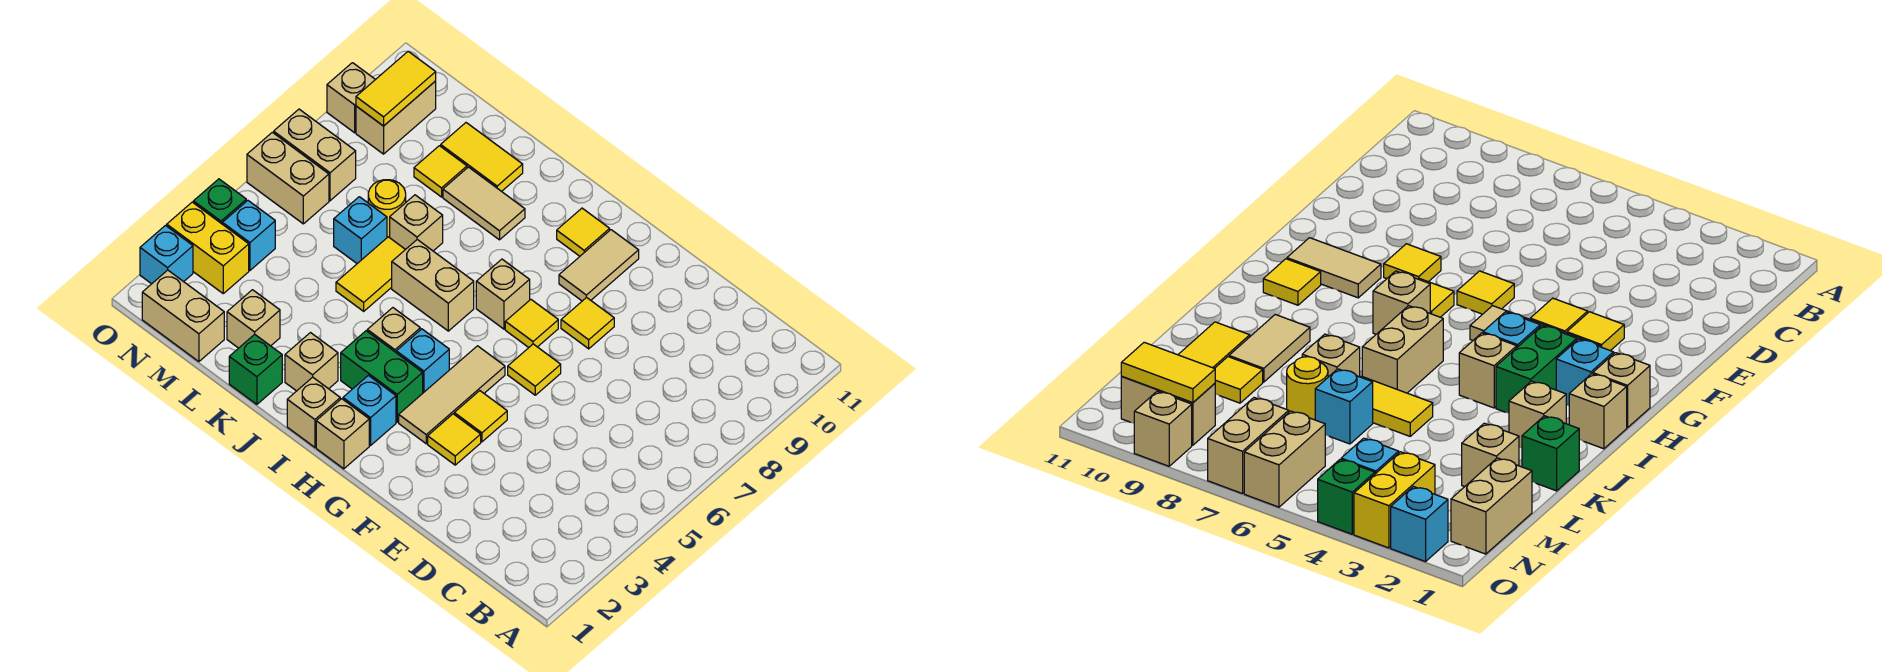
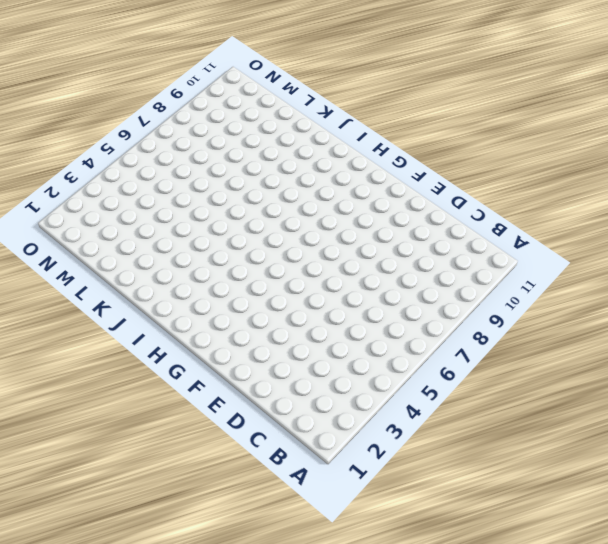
none -> yellow 1x1 tile [428,414,481,465]
none -> yellow 1x1 tile [454,391,507,442]
none -> yellow 1x1 tile [508,344,561,395]
none -> yellow 1x1 tile [561,297,614,349]

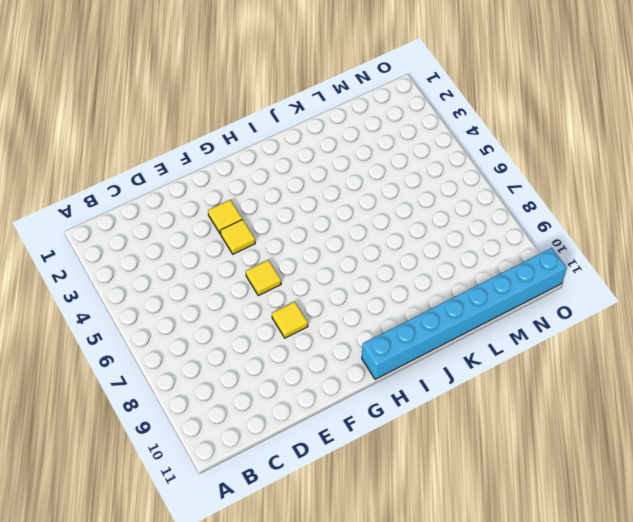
cyan 1x8 brick [362,248,566,379] -> none
none -> tan 1x3 tile [399,346,505,444]
none -> yellow 1x1 tile [505,300,558,347]
none -> tan 1x2 tile [559,230,639,301]
none -> tan 1x1 brick [316,399,369,469]

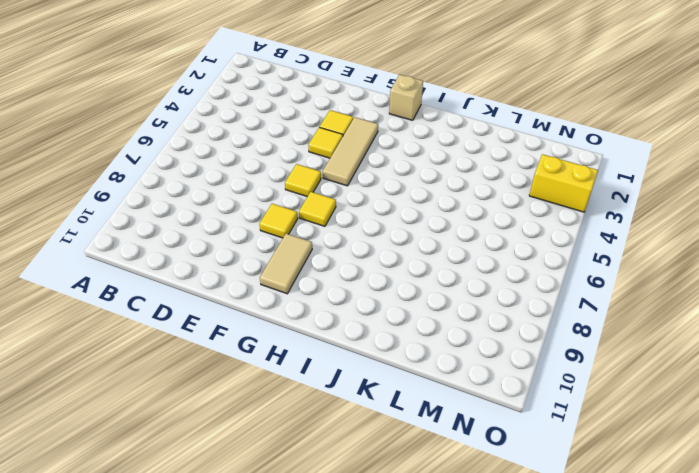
none -> cyan 1x1 brick [343,375,396,445]
none -> green 1x2 brick [341,331,423,422]
none -> cyan 1x1 brick [396,329,449,393]
none -> tan 1x1 brick [476,259,530,329]

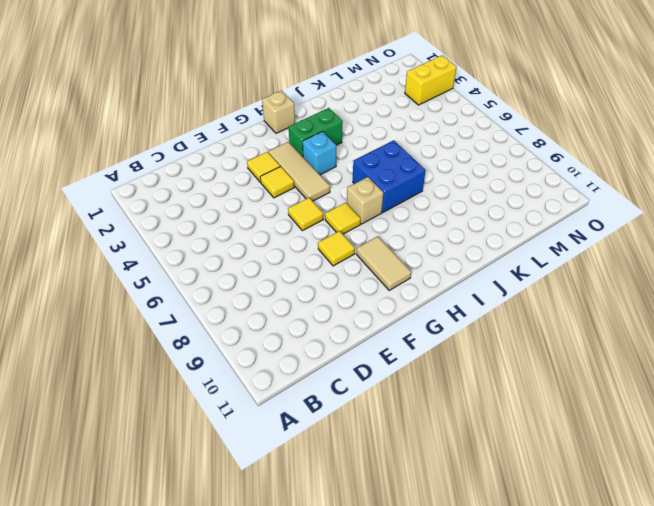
blue 2x2 brick [353,140,426,212] -> tan 1x2 brick [392,240,474,331]
none -> cyan 1x1 brick [343,375,396,445]
none -> yellow 1x1 tile [557,208,610,256]
none -> tan 1x1 brick [287,377,340,447]
none -> tan 1x1 brick [367,308,420,352]

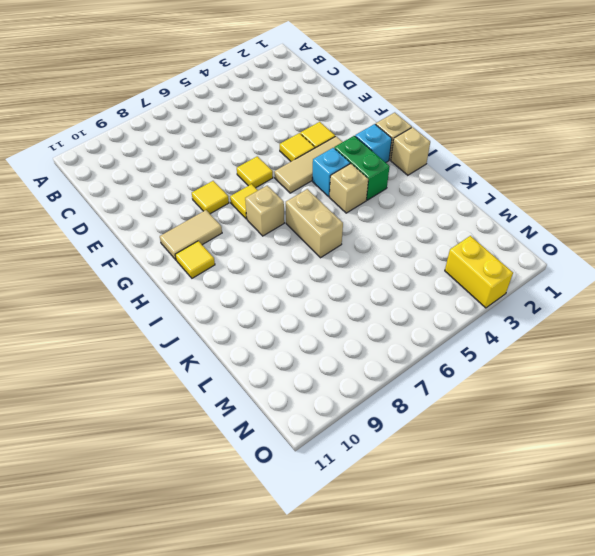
none -> tan 1x1 brick [285,333,338,391]
none -> tan 1x2 tile [443,167,525,240]
none -> green 1x1 brick [229,334,282,404]
none -> yellow 1x2 tile [336,237,405,311]

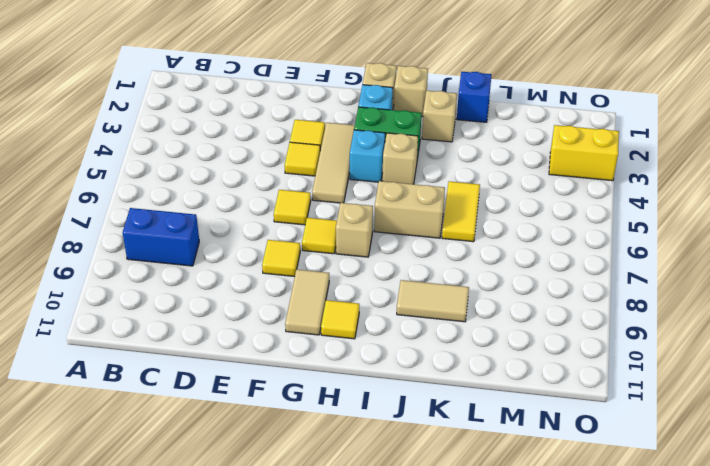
blue 1x2 brick [123,208,199,266] -> none
blue 1x1 brick [457,72,491,122] -> green 1x1 brick [229,334,282,404]
none -> tan 1x1 brick [389,195,443,251]
none -> yellow 1x2 tile [441,123,523,191]
none -> tan 1x1 brick [227,290,280,348]
none -> cyan 1x1 brick [334,197,387,264]

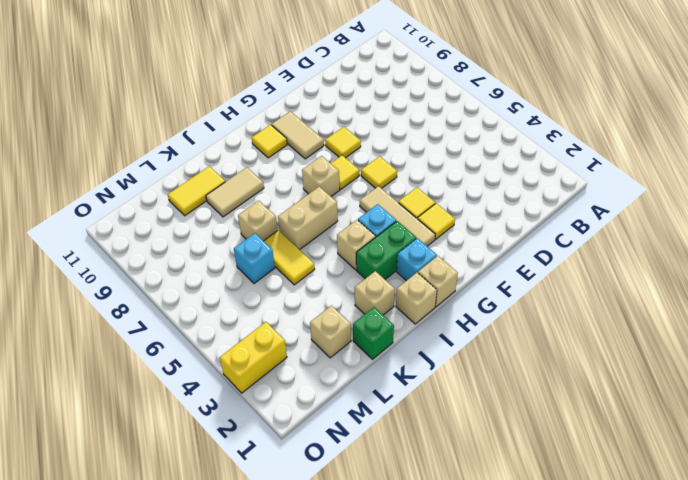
none -> yellow 1x1 round brick [368,180,406,237]
none -> yellow 1x1 tile [414,146,467,197]
none -> tan 1x2 brick [142,270,224,362]
none -> cyan 1x1 brick [222,200,275,270]

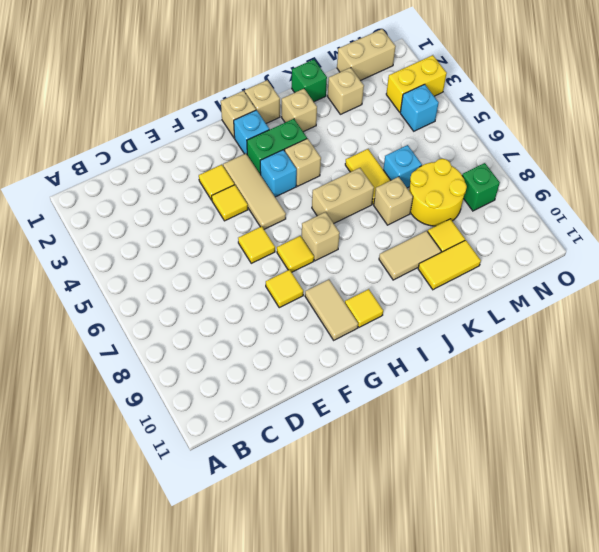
yellow 2x2 round brick [409,159,467,226] -> yellow 1x1 round brick [368,180,406,237]
green 1x1 brick [462,163,500,211] -> green 1x1 brick moved to [193,179,246,224]
none -> tan 1x2 brick [247,132,329,224]
none -> tan 1x2 brick [274,109,356,201]
none -> tan 1x2 brick [356,81,436,154]
none -> cyan 1x1 brick [140,226,193,284]

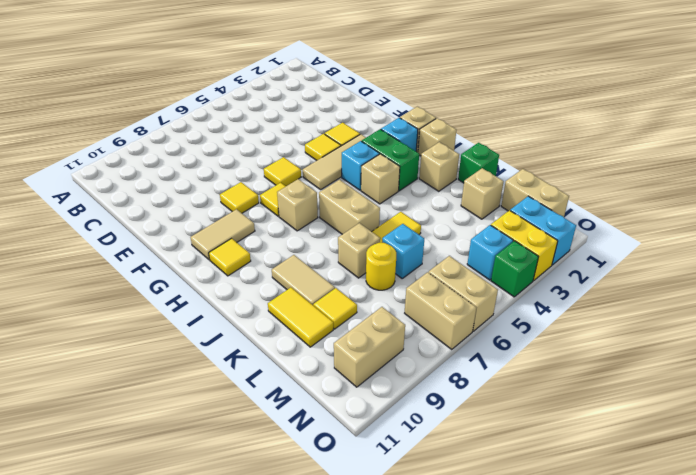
cyan 1x2 brick [510,196,576,265] -> cyan 1x1 brick [140,226,193,284]
none -> tan 1x1 brick [327,63,375,133]
none -> yellow 1x2 tile [356,51,436,126]

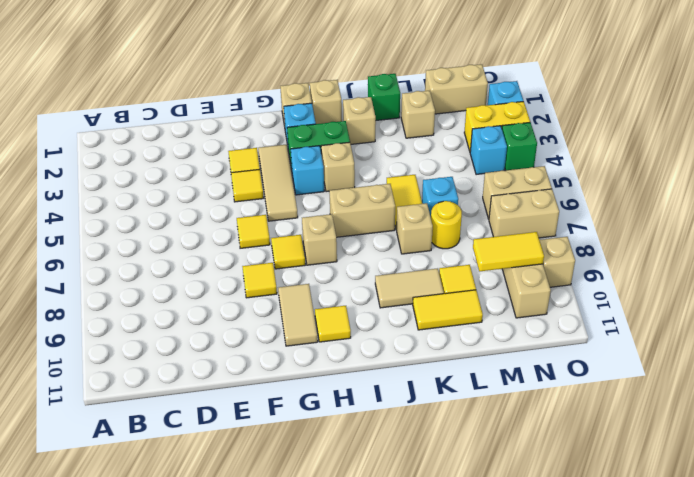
yellow 1x2 tile [473,232,544,271] -> yellow 1x2 tile turned to [356,51,436,126]

